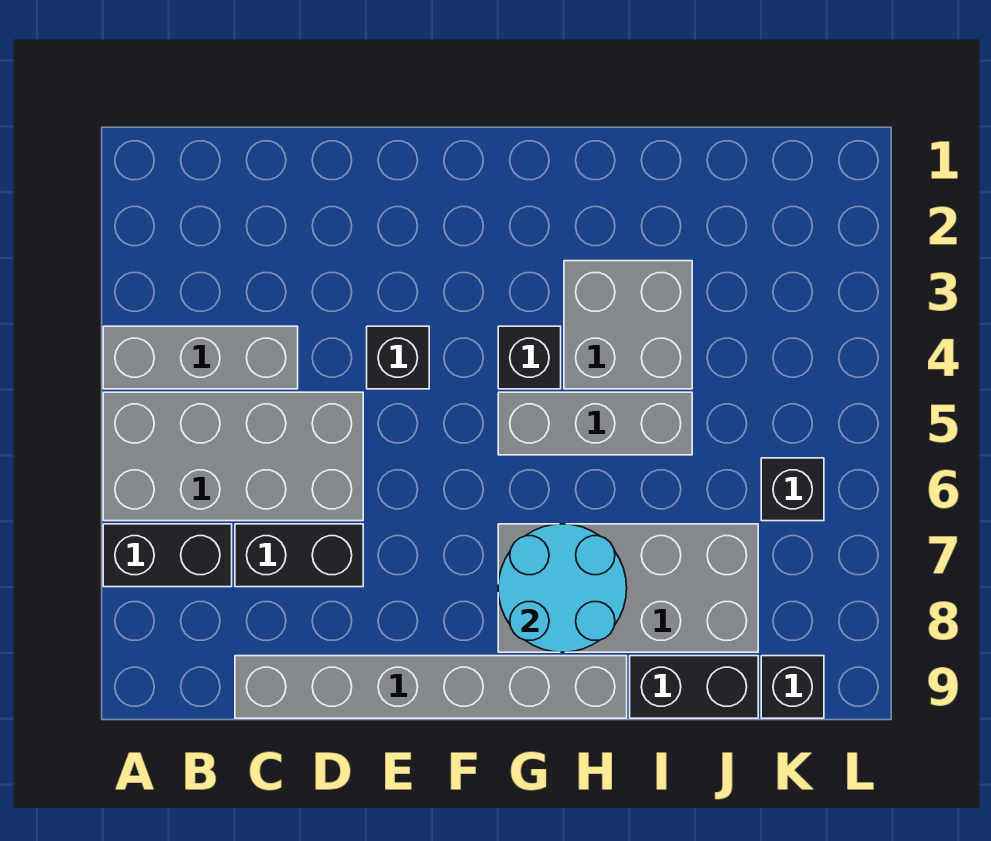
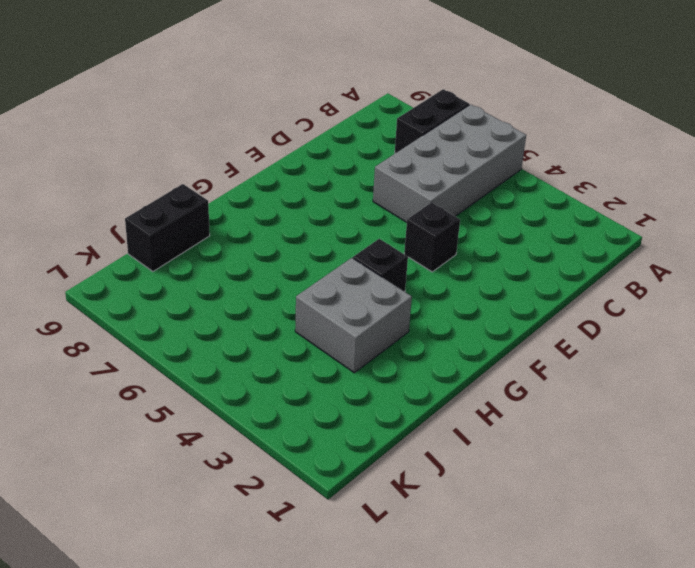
none -> grey 1x3 brick [103,326,298,389]
none -> black 1x2 brick [235,524,363,587]
none -> grey 1x6 brick [235,656,627,718]

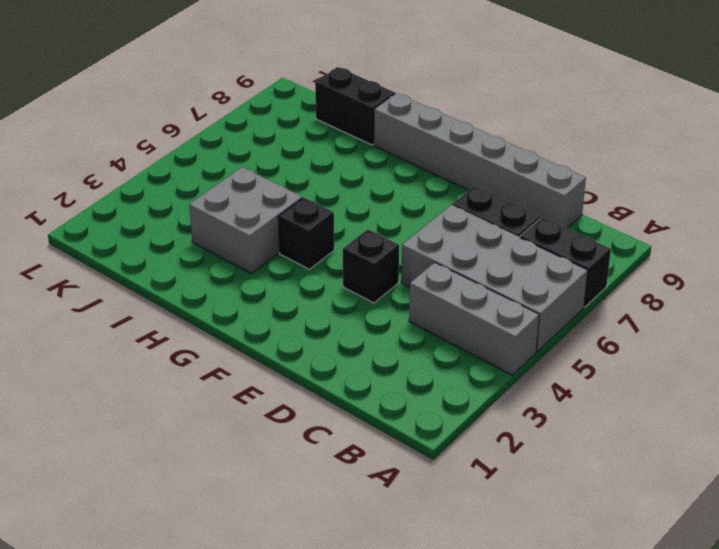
none -> grey 1x3 brick [498,392,692,455]
none -> grey 2x4 brick [498,524,758,652]
none -> black 1x1 brick [761,458,824,521]

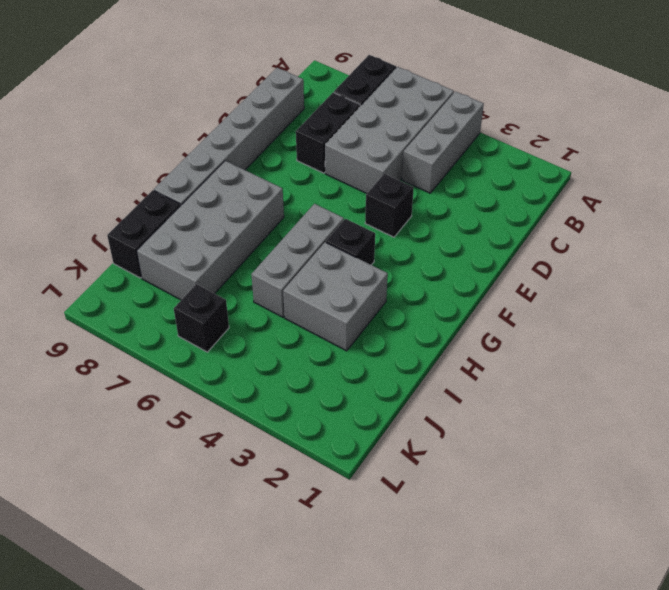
none -> black 1x1 brick [761,656,824,718]
none -> cyan 2x2 round brick [498,524,627,652]

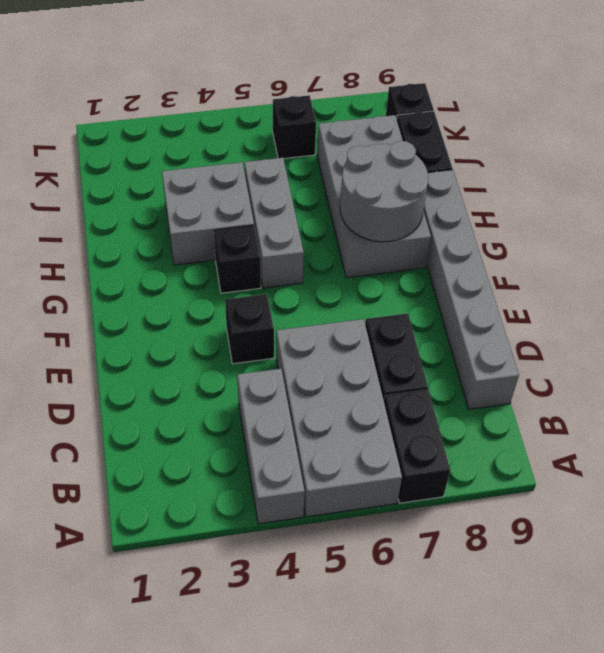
grey 2x2 round brick [340,141,428,242] -> cyan 2x2 round brick [498,524,627,652]

